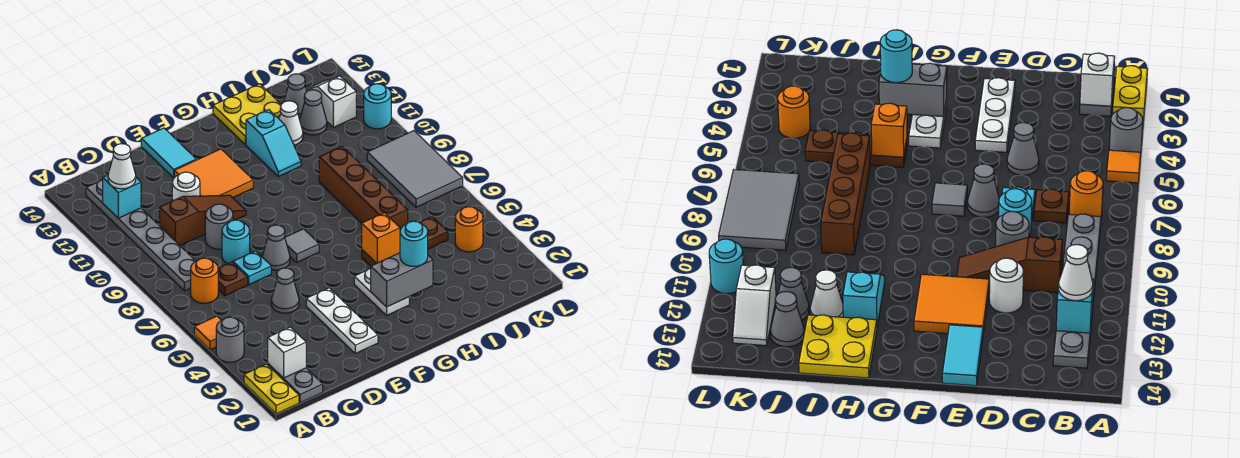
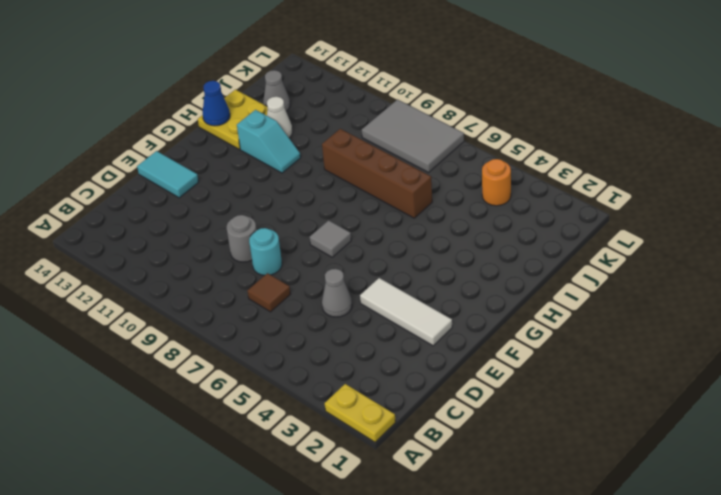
brown 1x1 tile [248,273,290,312] -> brown 1x1 plate [218,262,248,296]
white 1x3 tile [360,278,452,346] -> white 1x3 plate [306,288,378,354]
blue 1x1 cone [203,81,230,126] -> none
none -> grey 1x1 round brick [216,317,244,362]
none -> orange 1x1 tile [194,316,221,350]
none -> grey 1x2 plate [268,364,323,403]
none -> orange 1x1 round brick [191,258,218,303]

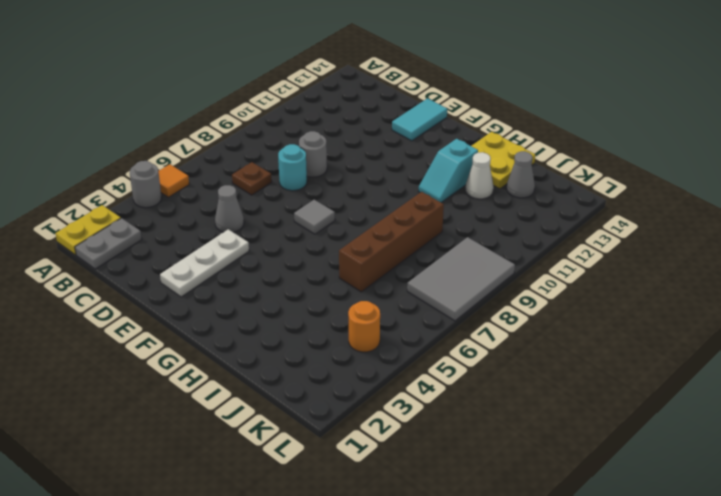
none -> orange 1x1 round brick [191,258,218,303]
none -> grey 1x6 plate [86,180,196,291]
none -> brown 1x3 slope [160,195,246,246]
none -> cyan 1x1 plate [233,251,271,285]

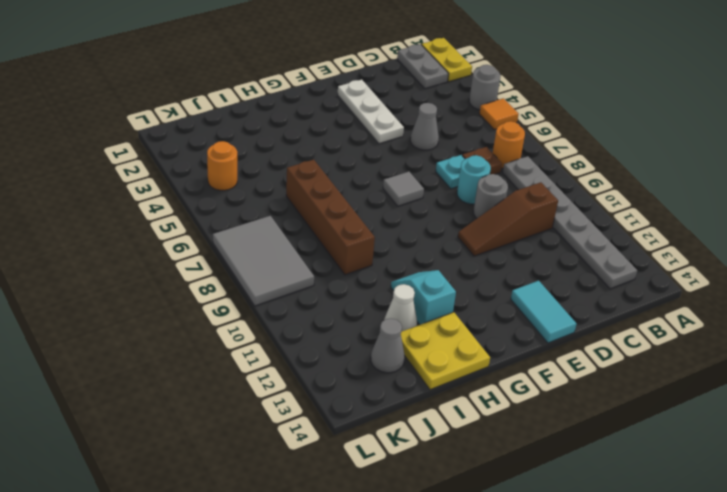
none -> white 1x1 round brick [172,172,200,201]
none -> grey 1x1 cone [262,225,290,270]
none -> orange 2x2 tile [174,149,253,198]
none -> white 1x2 plate [354,269,409,315]

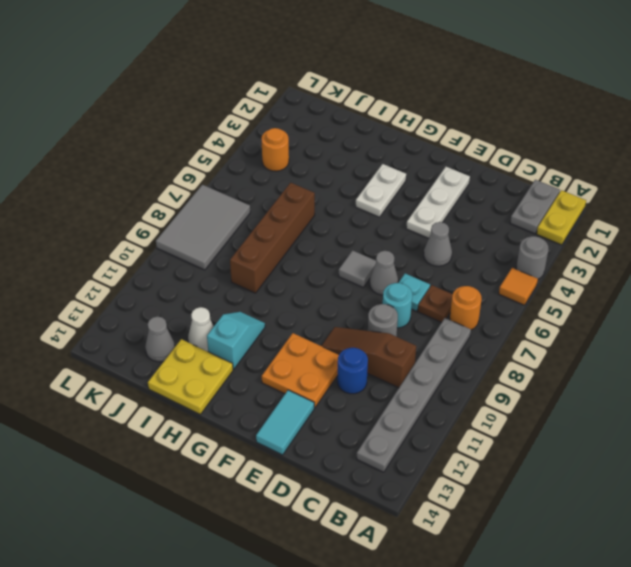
blue 1x1 round brick [337,348,368,394] -> white 1x1 round brick [172,172,200,201]
orange 2x2 plate [262,333,339,408] -> orange 2x2 tile [174,149,253,198]
none -> brown 1x3 plate [362,217,448,266]
none -> grey 1x1 cone [300,90,327,135]
none -> white 1x2 slope [306,76,356,127]
none -> cyan 1x1 round brick [364,84,391,129]

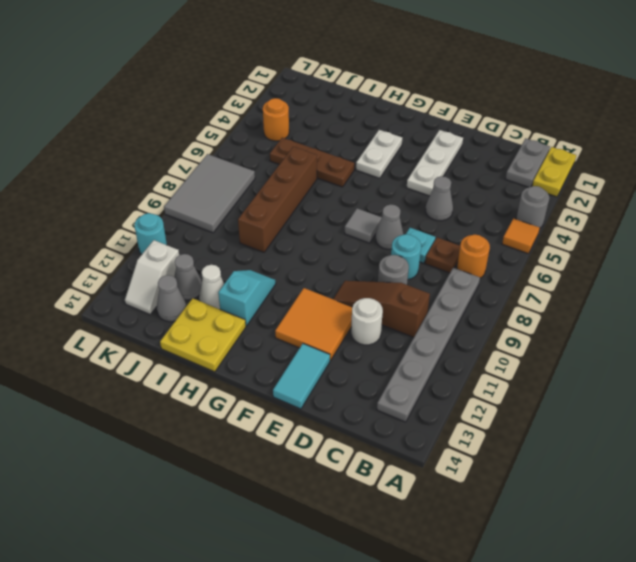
none -> white 1x1 brick [268,327,306,378]
none -> cyan 1x1 brick [103,175,141,218]
none -> grey 1x2 brick [371,253,433,307]
none -> orange 1x1 brick [362,213,400,263]

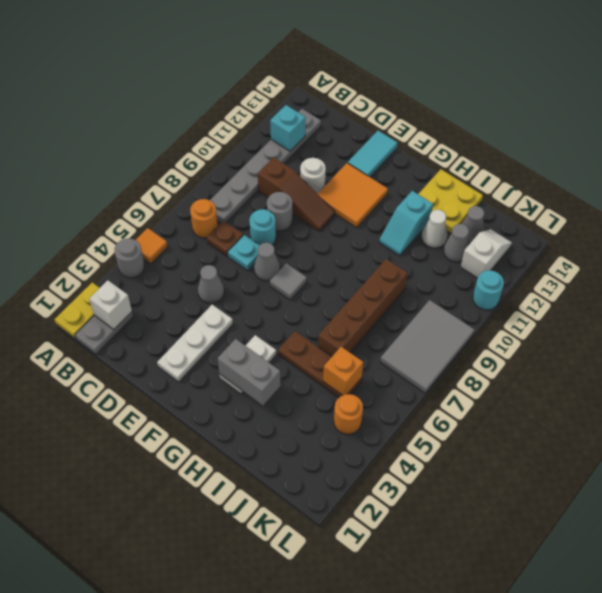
orange 1x1 brick [323,347,363,395] -> orange 1x1 brick moved to [362,213,400,263]
none -> white 1x1 cone [108,144,136,189]
none -> cyan 1x1 round brick [400,221,428,266]

